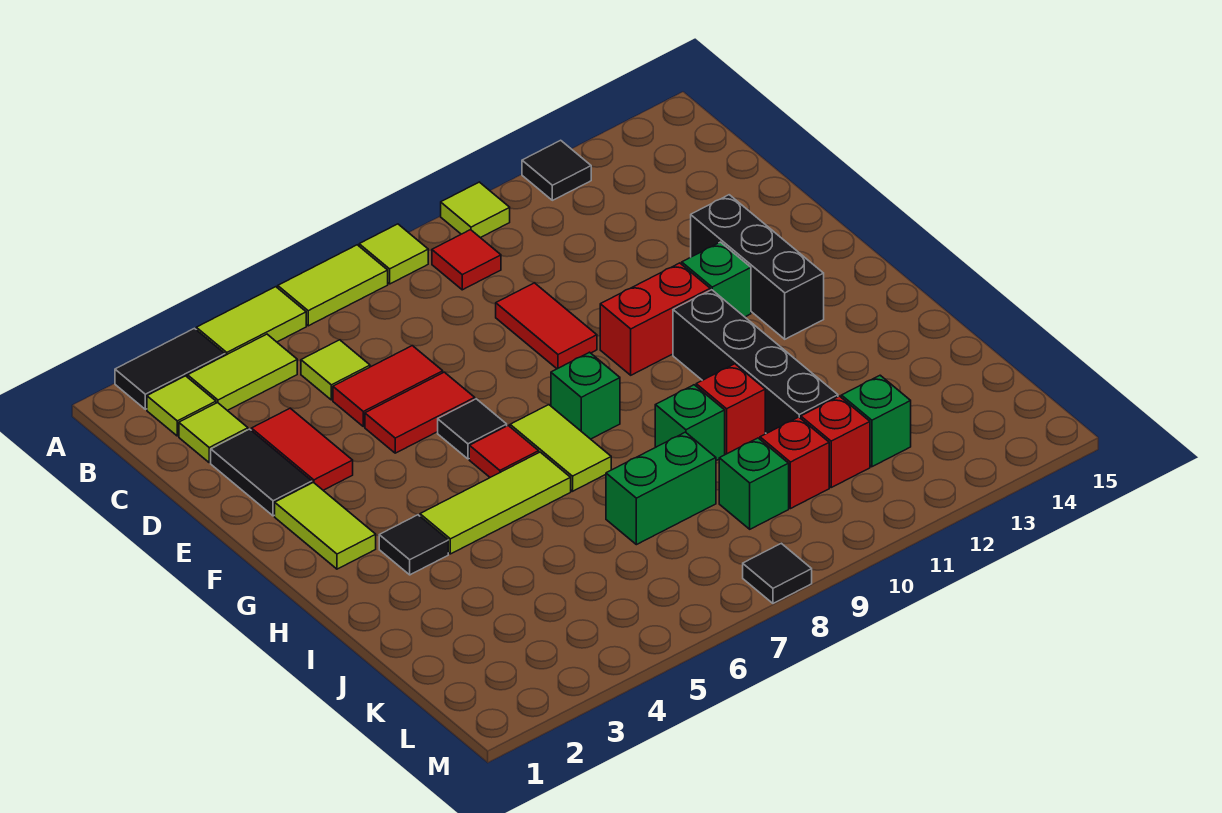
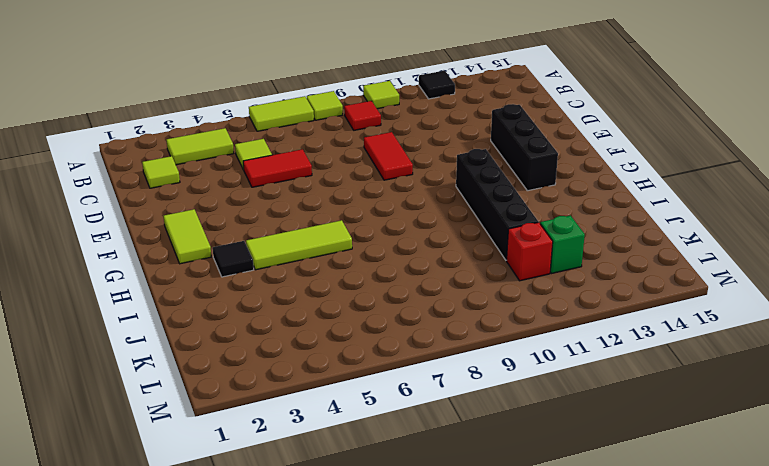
none -> black 1x2 tile [115,328,225,409]
none -> lime 1x2 tile [196,287,306,355]
none -> lime 1x1 tile [147,376,216,436]
none -> black 1x2 tile [211,429,312,516]

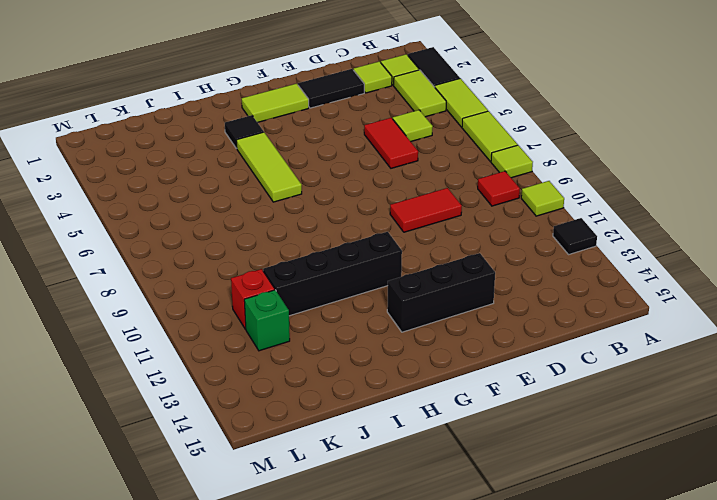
none -> red 1x2 tile [251,408,353,490]
none -> red 1x2 tile [365,372,475,453]
none -> black 1x1 tile [438,399,507,459]
none -> red 1x2 brick [600,263,710,375]

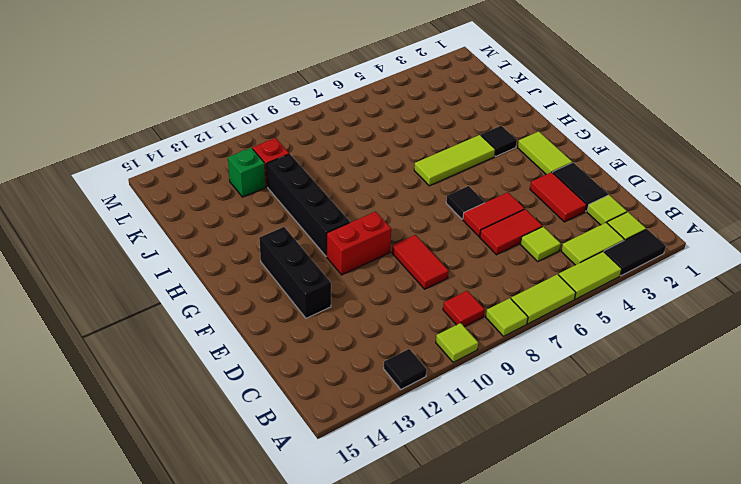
none -> green 1x1 brick [682,242,751,317]
none -> red 1x1 tile [469,426,539,477]
none -> lime 1x2 tile [510,405,611,491]
none -> green 1x1 brick [551,352,620,439]

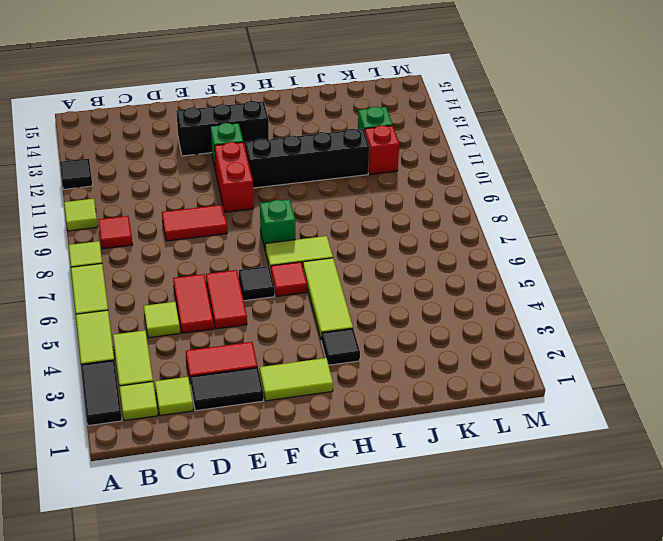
none -> green 1x1 brick [655,385,725,461]
none -> red 1x1 brick [696,364,765,455]
none -> green 1x2 brick [606,432,716,545]
none -> green 1x1 brick [719,438,789,529]

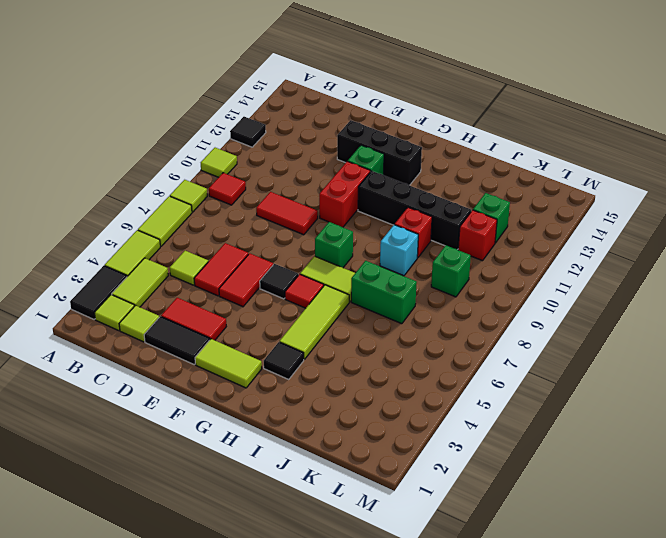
green 1x2 brick [351,261,417,324] -> green 1x2 brick turned to [606,432,716,545]
cyan 1x1 brick [380,225,418,276] -> green 1x1 brick [655,385,725,461]
none -> red 1x1 brick [760,417,829,509]
none -> black 1x1 tile [743,543,812,603]

